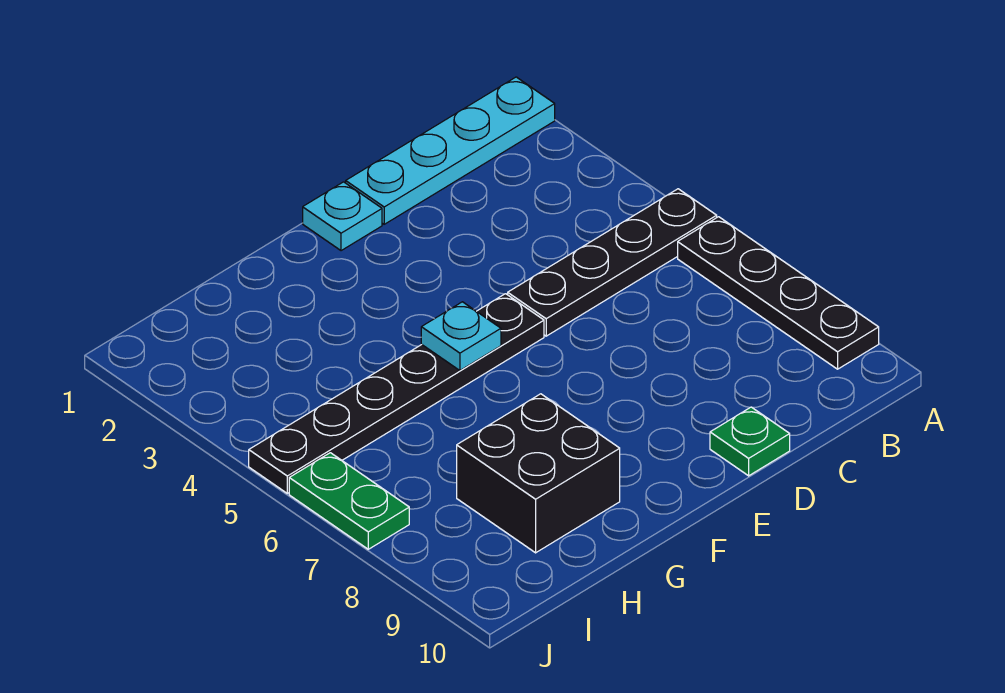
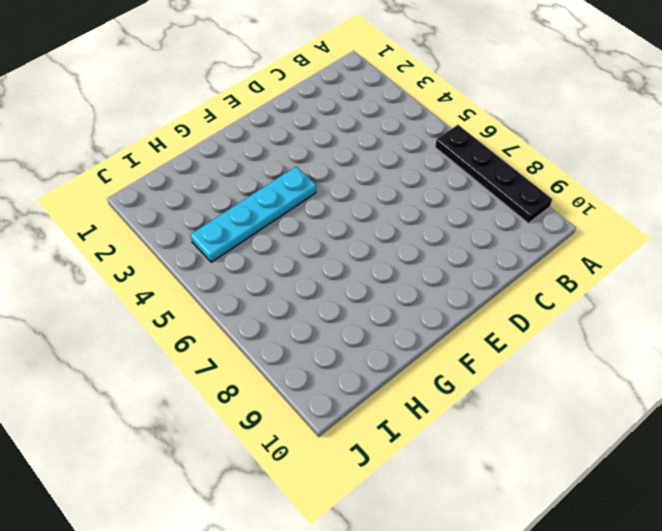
cyan 1x4 plate [190,167,316,262] -> cyan 1x4 plate moved to [346,77,555,224]
none -> black 1x4 plate [508,189,717,336]
none -> green 1x1 plate [710,407,790,476]

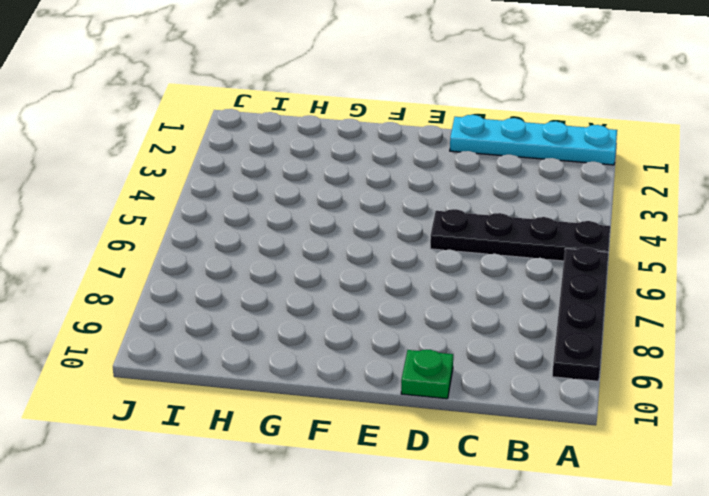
none -> cyan 1x1 plate [303,182,382,251]
none -> black 1x6 plate [249,294,544,493]

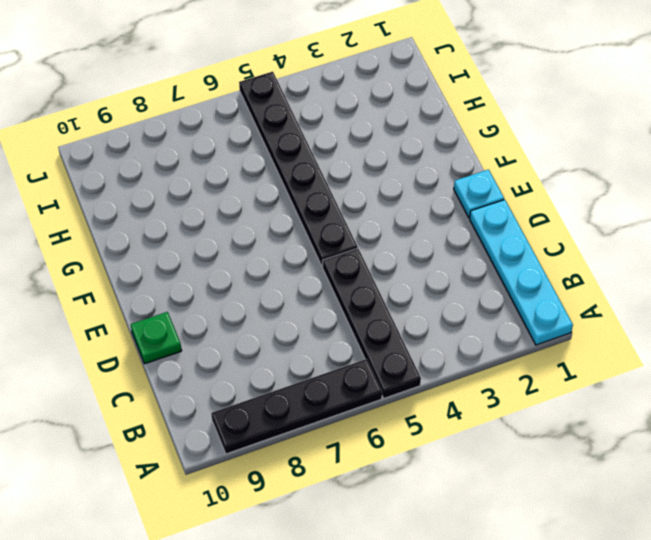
none -> black 2x2 brick [457,394,620,553]
none -> green 1x2 plate [289,453,409,549]

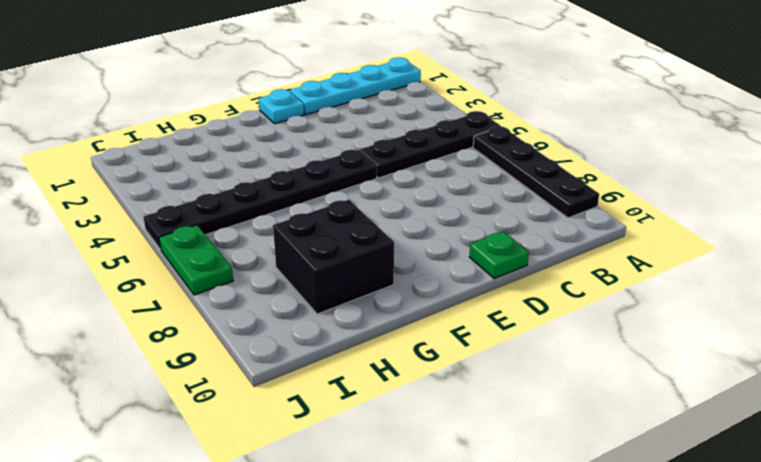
none -> cyan 1x1 plate [421,302,501,370]

